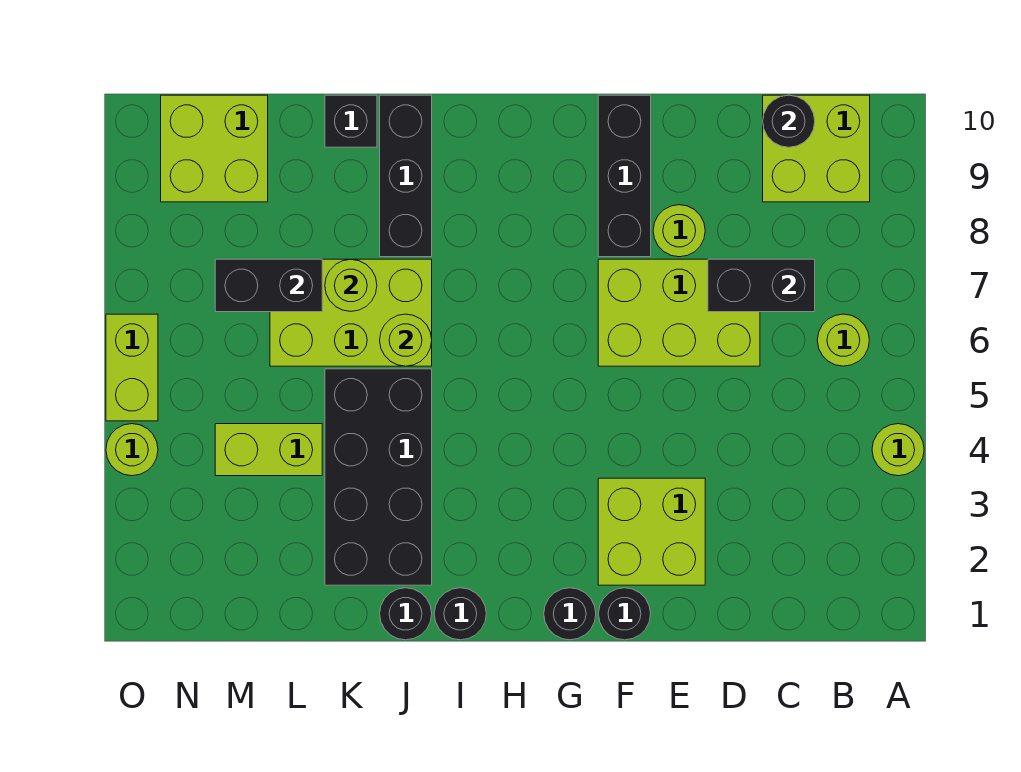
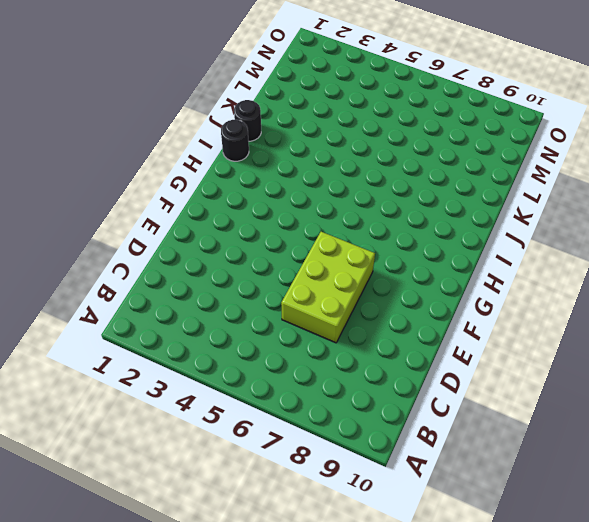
none -> lime 1x1 round brick [872,424,924,476]
none -> lime 1x1 round brick [817,314,869,366]
none -> lime 2x2 brick [763,95,870,202]

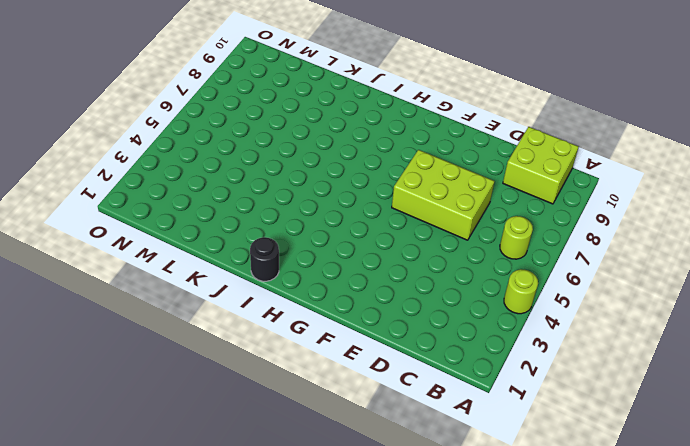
none -> lime 2x2 brick [598,478,705,585]
none -> lime 1x1 round brick [653,205,705,257]
none -> black 1x1 round brick [599,588,651,640]

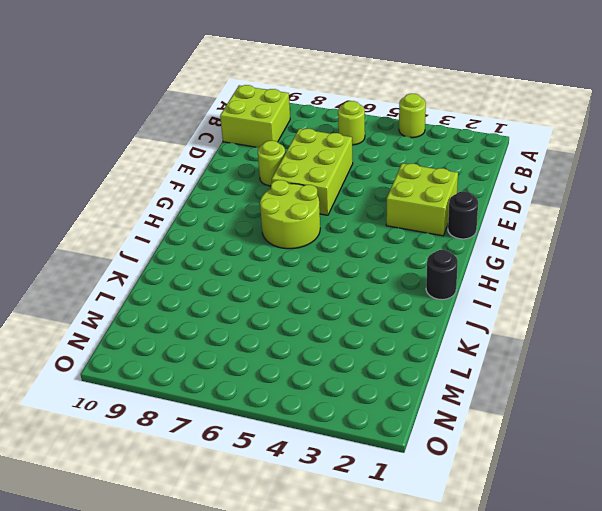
lime 2x2 round brick [260,180,320,249] -> none
none -> black 1x3 brick [598,95,651,257]
none -> black 1x1 round brick [544,588,596,640]
none -> black 1x1 round brick [380,588,432,640]

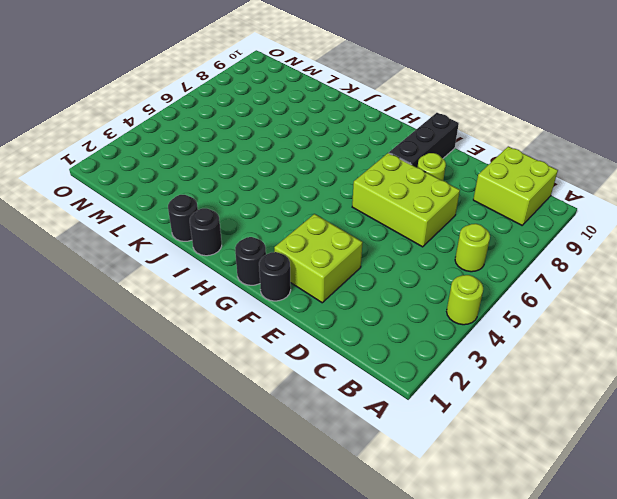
none -> black 2x4 brick [325,369,432,585]
none -> lime 2x3 brick [270,259,432,366]
none -> black 1x3 brick [380,95,432,257]

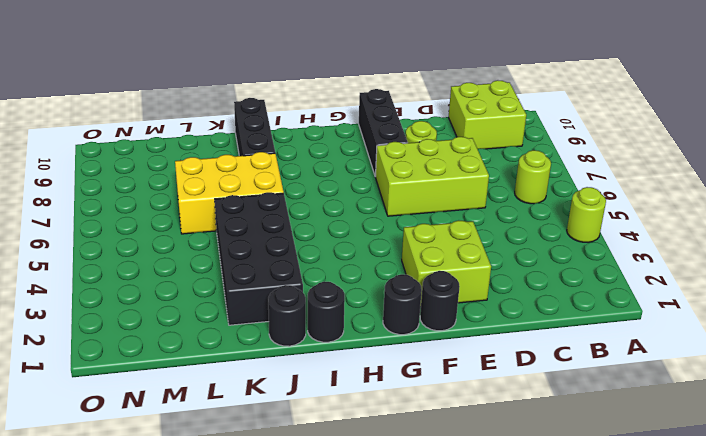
yellow 2x3 brick [175,152,284,234] -> lime 2x3 brick [270,259,432,366]
none -> black 1x1 brick [325,95,377,147]
none -> lime 1x2 brick [215,424,322,476]
none -> lime 2x2 brick [161,95,268,202]

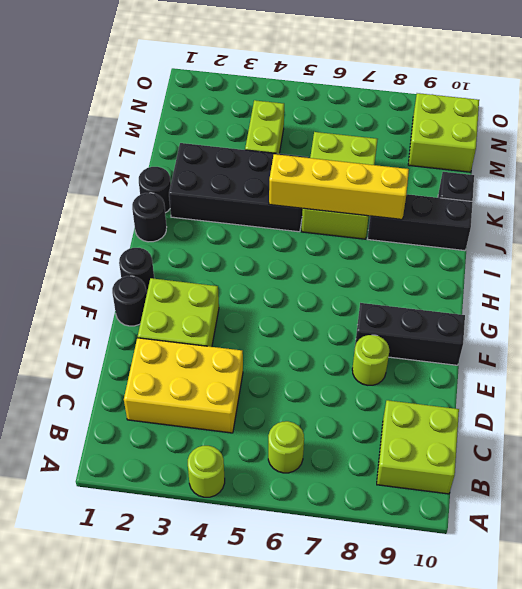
yellow 2x3 brick [124,338,243,433] -> none
yellow 1x4 brick [269,154,409,220] -> lime 1x1 round brick [380,314,432,366]
none -> lime 2x3 brick [598,259,760,366]
none -> lime 1x1 round brick [106,424,158,476]
none -> lime 1x2 brick [106,314,158,421]

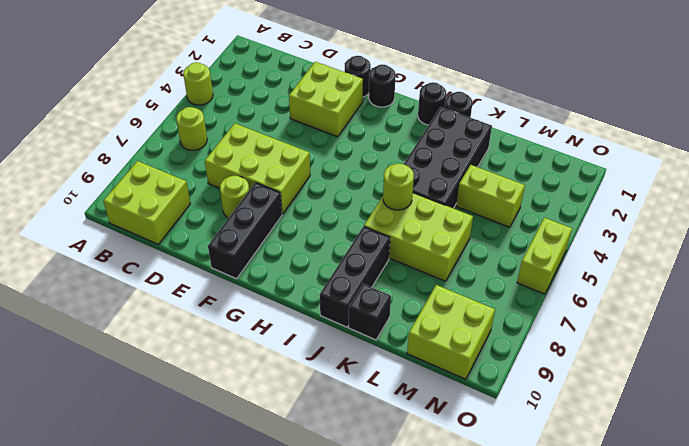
none -> lime 1x1 round brick [106,424,158,476]
none -> black 1x2 brick [708,259,815,312]
none -> black 1x1 round brick [763,95,815,147]

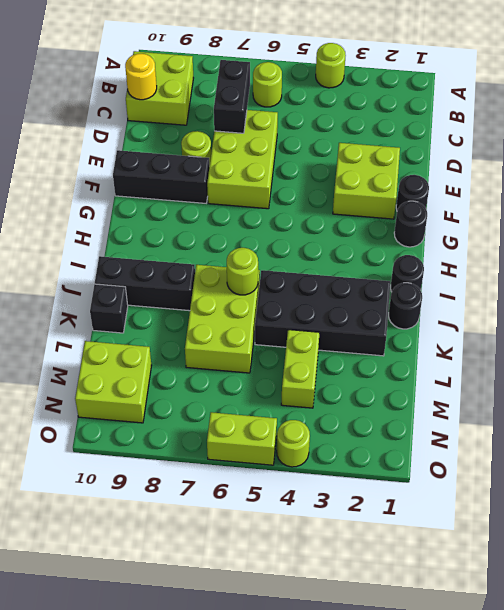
yellow 1x1 round brick [125,54,157,100] -> black 1x1 round brick [763,95,815,147]
none -> lime 1x1 round brick [325,259,377,311]
none -> black 1x2 brick [215,259,322,312]

